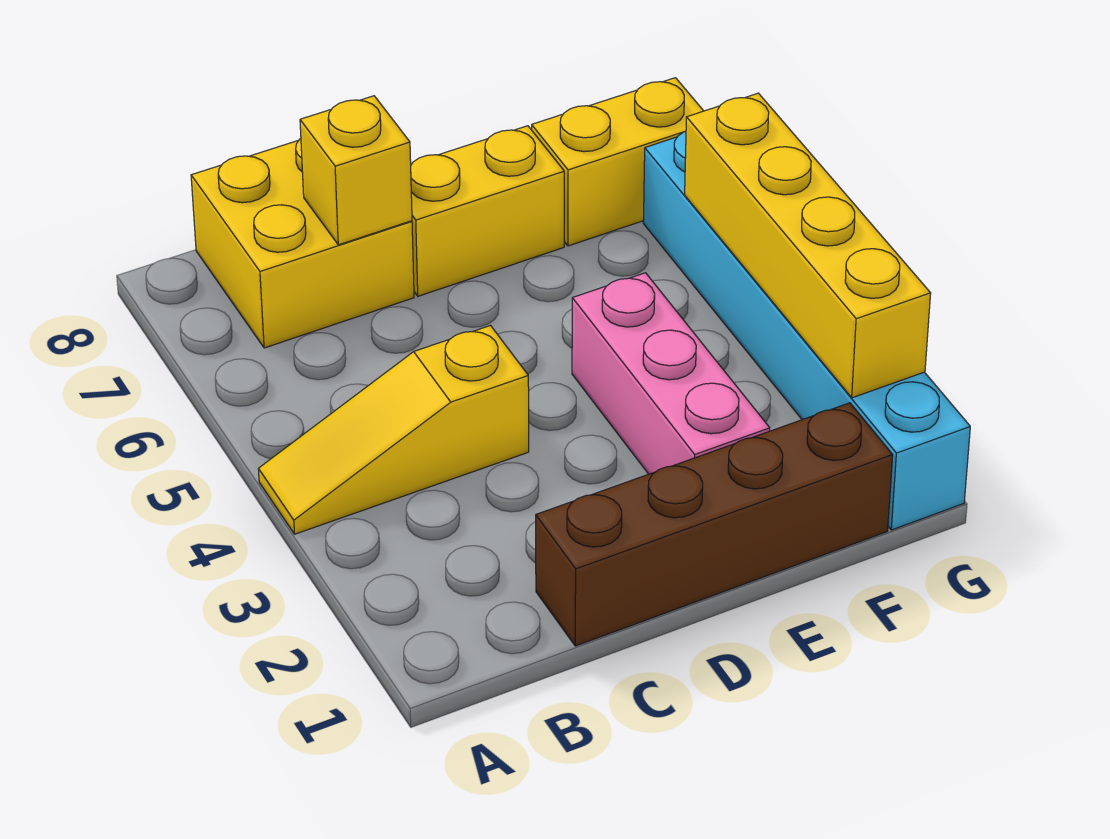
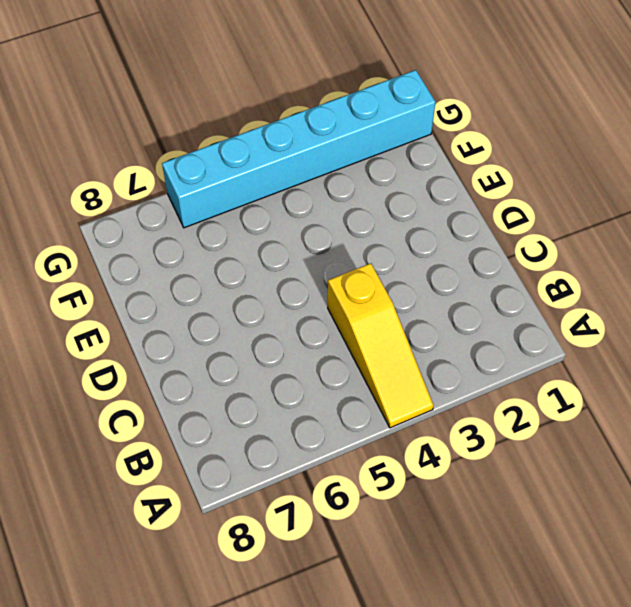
none -> yellow 2x2 brick [191,138,414,348]
none -> brown 1x4 brick [536,403,893,646]

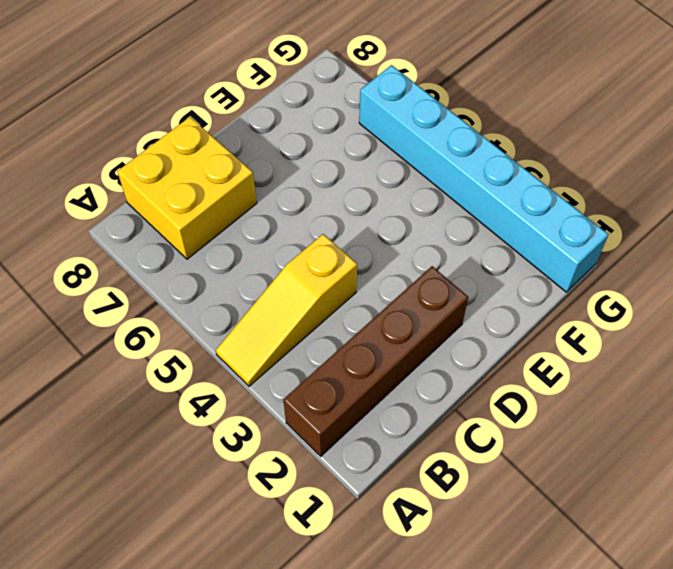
brown 1x4 brick [283,266,468,456] -> brown 1x4 brick moved to [536,403,893,646]
none -> yellow 1x2 brick [411,126,564,296]
none -> pink 1x3 brick [572,273,770,474]

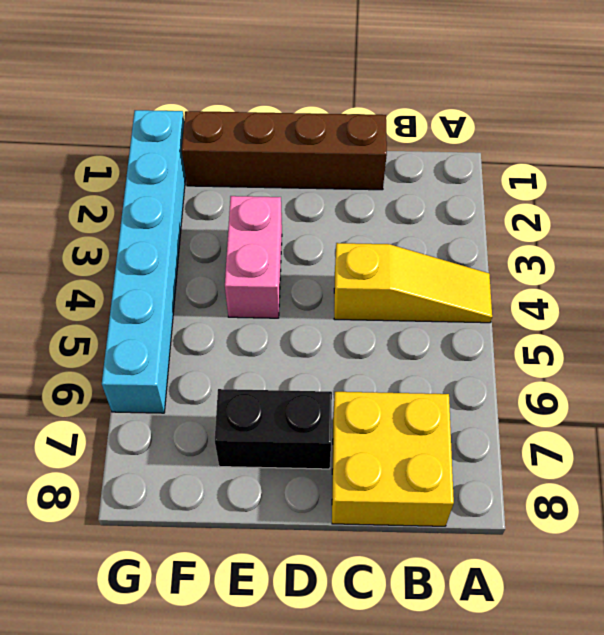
black 1x2 brick [215,389,332,469] -> yellow 1x2 brick [411,126,564,296]
pink 1x2 brick [225,196,282,318] -> pink 1x3 brick [572,273,770,474]
none -> yellow 1x2 brick [532,78,703,246]
none -> yellow 1x1 brick [300,96,412,245]

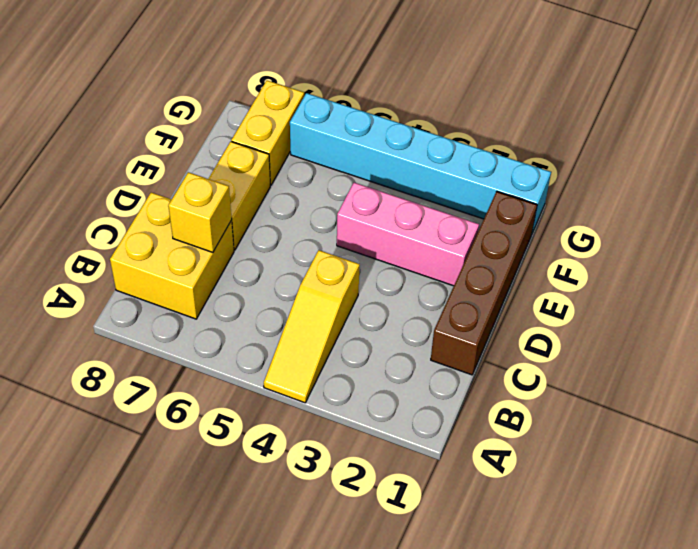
none -> yellow 1x4 brick [685,93,931,398]

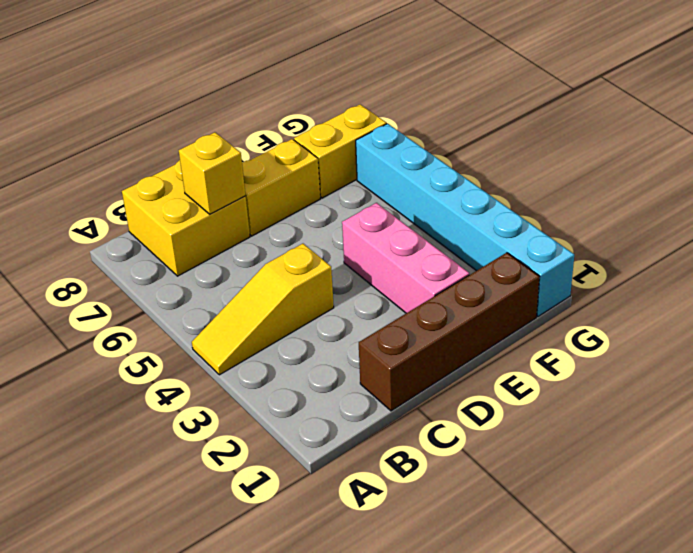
none -> yellow 1x4 brick [685,93,931,398]

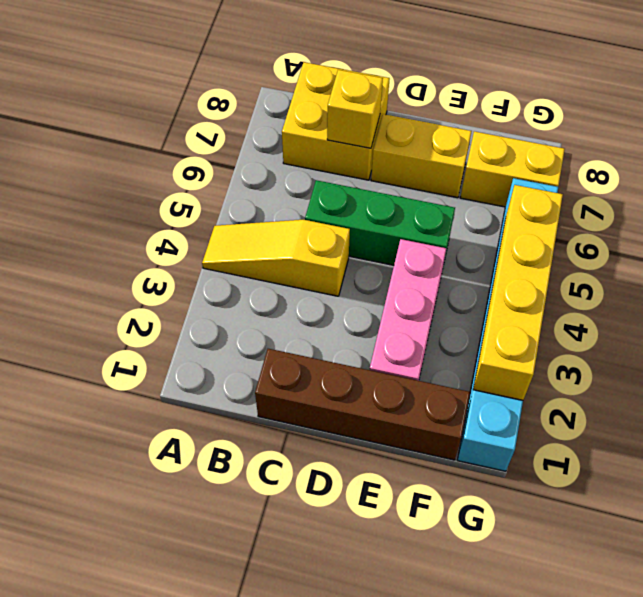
green 1x3 brick [305,180,455,265] -> none

